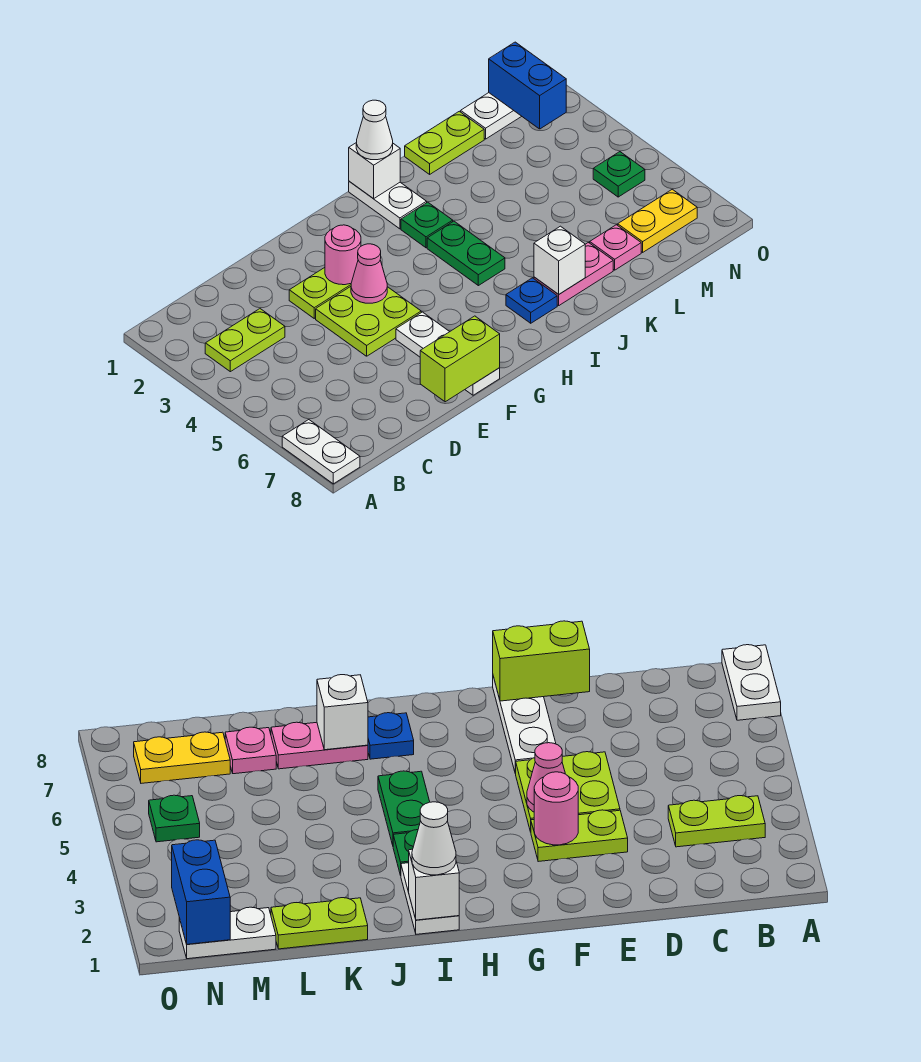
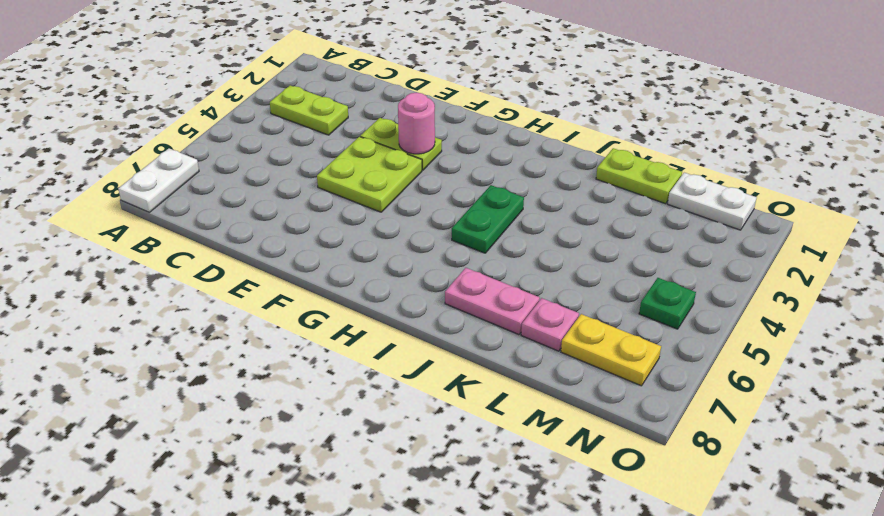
none -> white 1x3 plate [396,312,500,395]
none -> white 1x2 plate [349,181,427,229]
none -> green 1x1 plate [401,202,453,248]

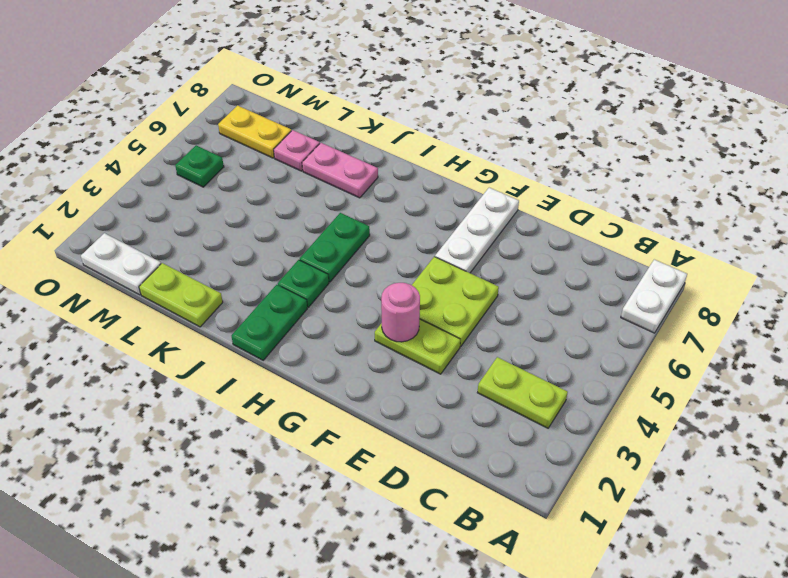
green 1x2 plate [232,285,307,360] -> white 1x2 plate [349,181,427,229]
none -> blue 1x1 plate [506,278,557,323]
none -> lime 1x2 brick [420,316,500,402]
none -> pink 1x1 cone [351,244,387,303]

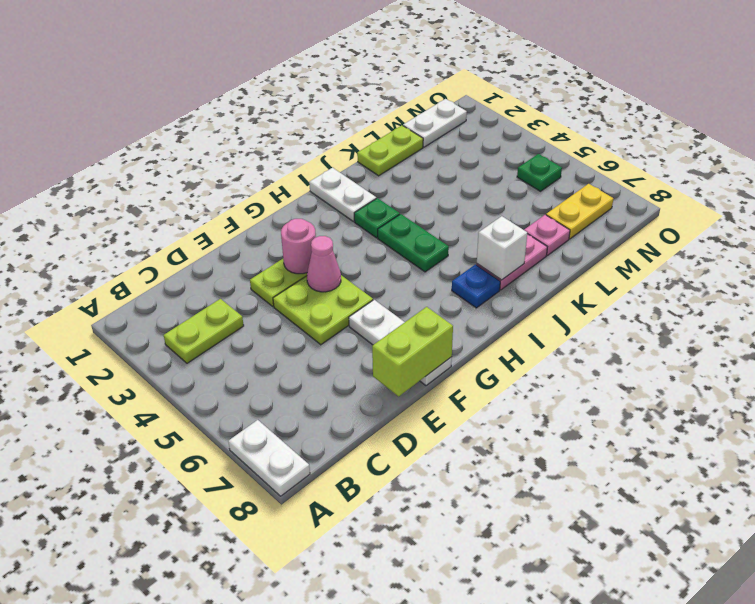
none -> white 1x1 brick [349,142,400,199]
none -> blue 1x2 brick [489,42,566,129]
none -> white 1x1 cone [356,100,393,160]

